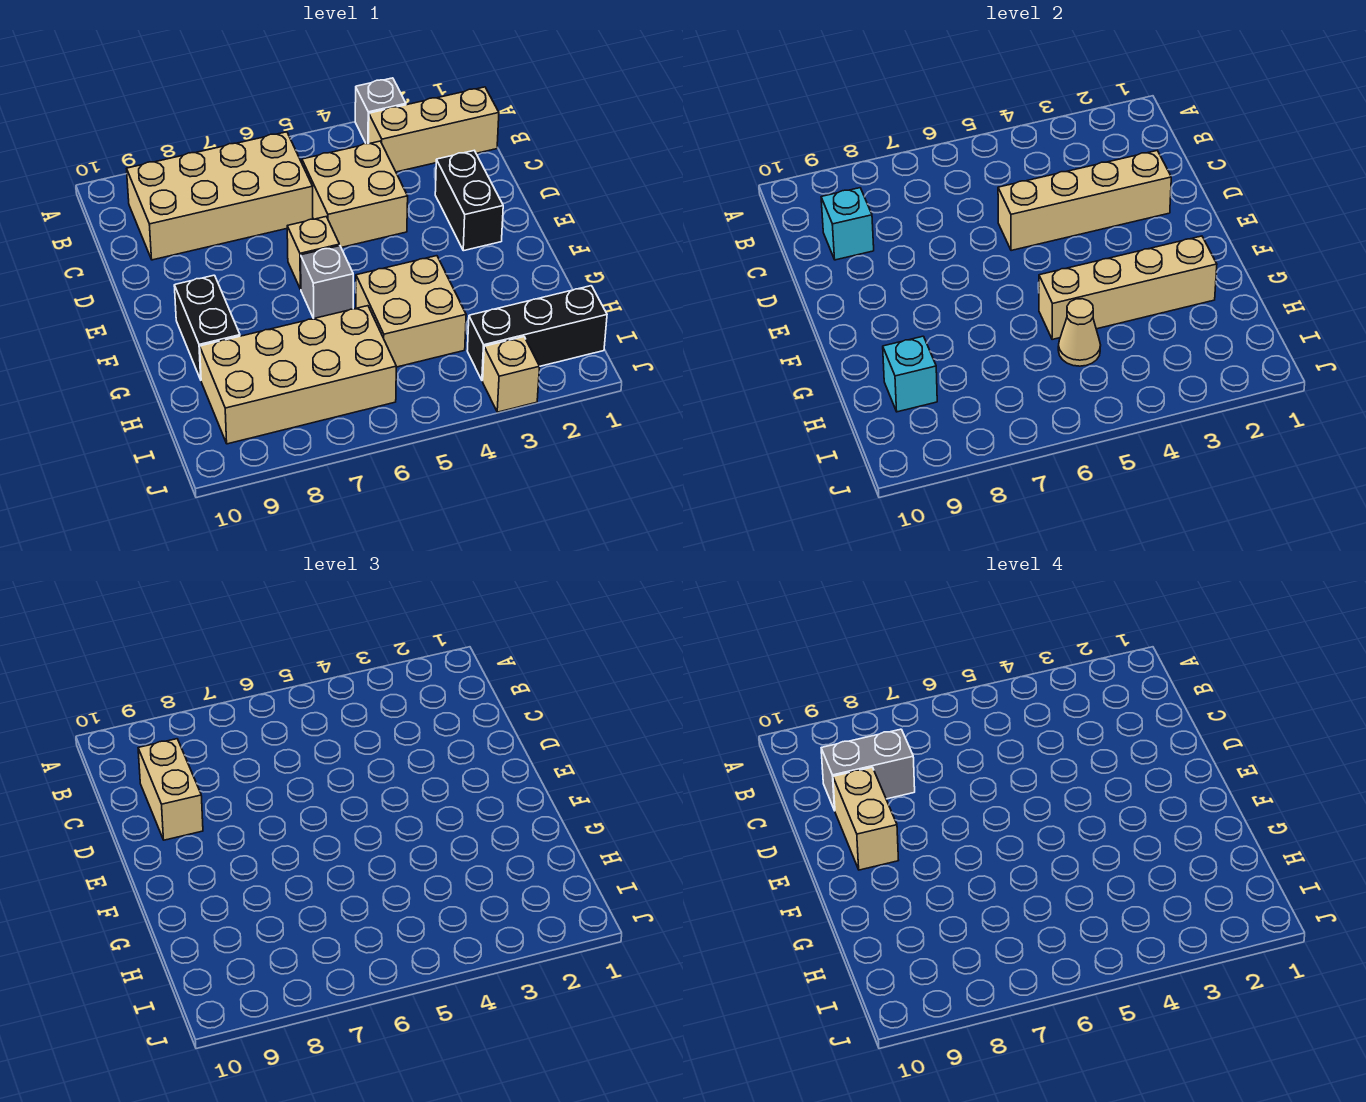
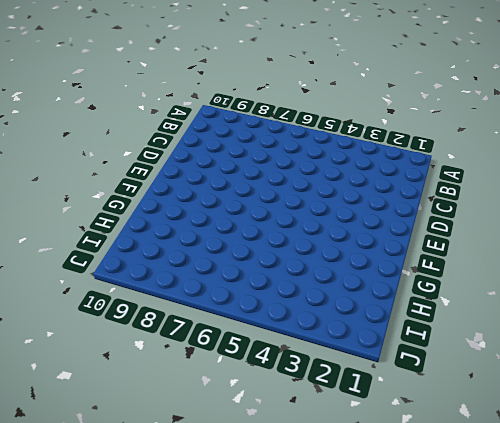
none -> grey 1x1 brick [355,78,406,144]
none -> tan 1x3 brick [369,87,499,172]
none -> tan 2x4 brick [127,132,313,260]

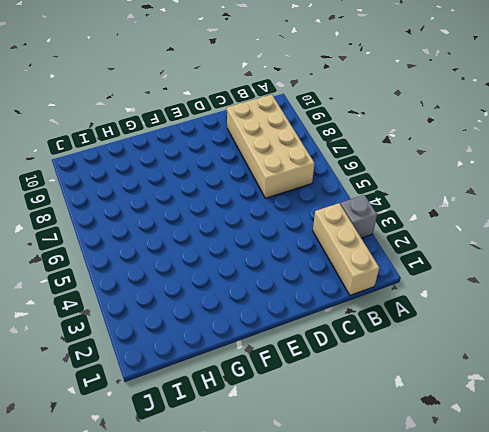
none -> tan 2x2 brick [302,141,408,247]
none -> black 1x2 brick [435,151,503,251]
none -> tan 1x1 brick [287,217,339,289]

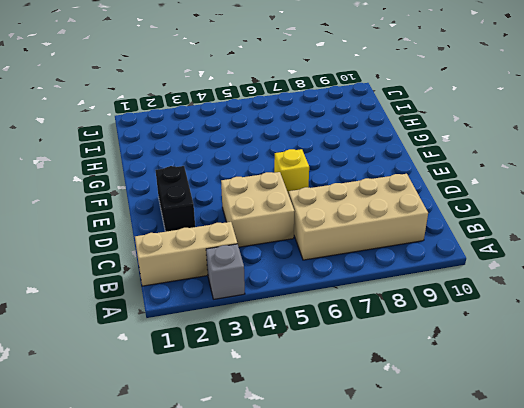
yellow 1x1 brick [274,149,309,194] -> tan 1x1 brick [287,217,339,289]
none -> grey 1x1 brick [301,246,353,318]
none -> black 1x2 brick [174,275,240,380]
none -> tan 2x2 brick [356,256,466,367]

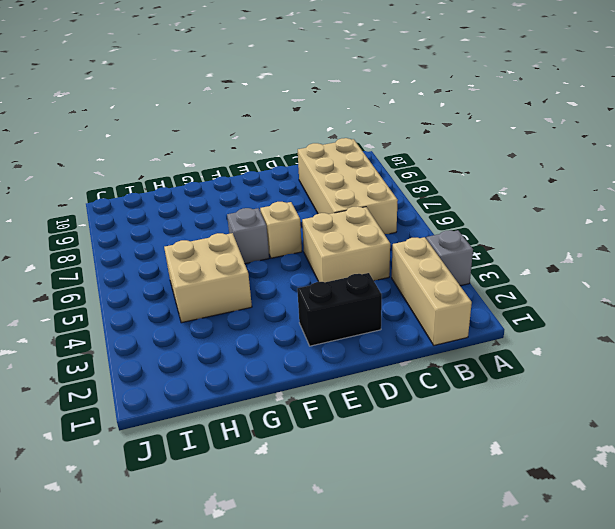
none -> black 1x2 brick [174,275,240,380]
none -> tan 2x4 brick [200,306,396,444]
none -> black 1x3 brick [467,286,607,381]

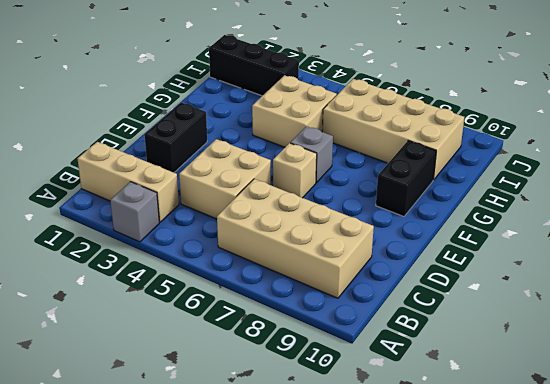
none -> tan 1x1 brick [483,337,540,412]
none -> cyan 1x1 brick [821,188,874,260]
none -> tan 1x4 brick [998,151,1171,251]

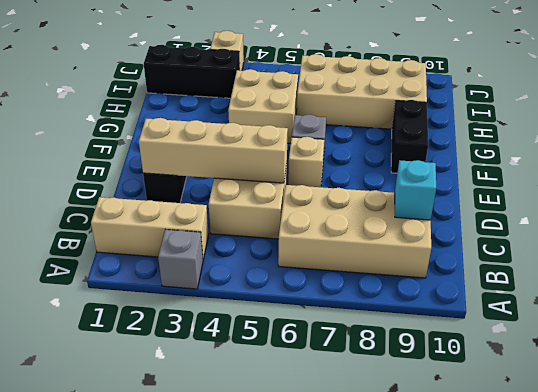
none -> tan 1x4 brick [1039,236,1217,340]
none -> tan 1x1 cone [1058,299,1101,366]
none -> cyan 1x1 brick [883,336,937,412]

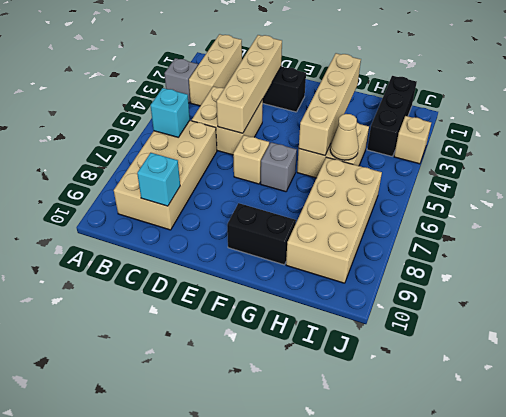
cyan 1x1 brick [150,88,190,137] -> cyan 1x1 brick moved to [883,336,937,412]
none -> tan 1x2 brick [138,739,203,840]
none -> grey 1x2 brick [821,729,915,811]
none -> tan 1x2 brick [833,767,899,870]

